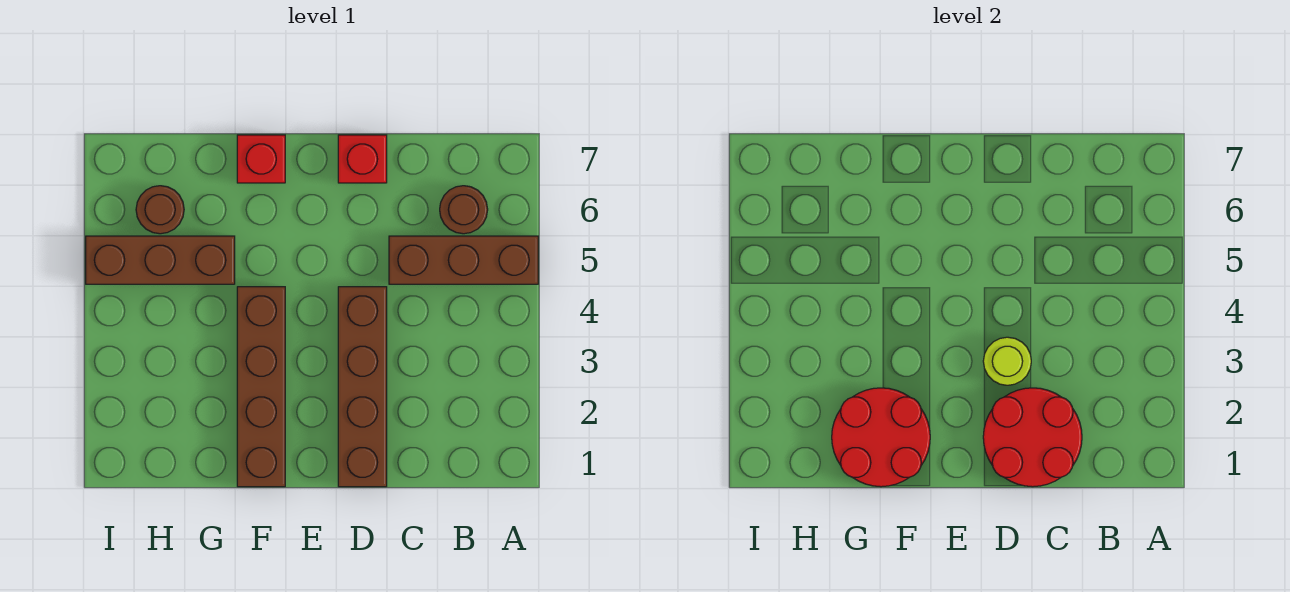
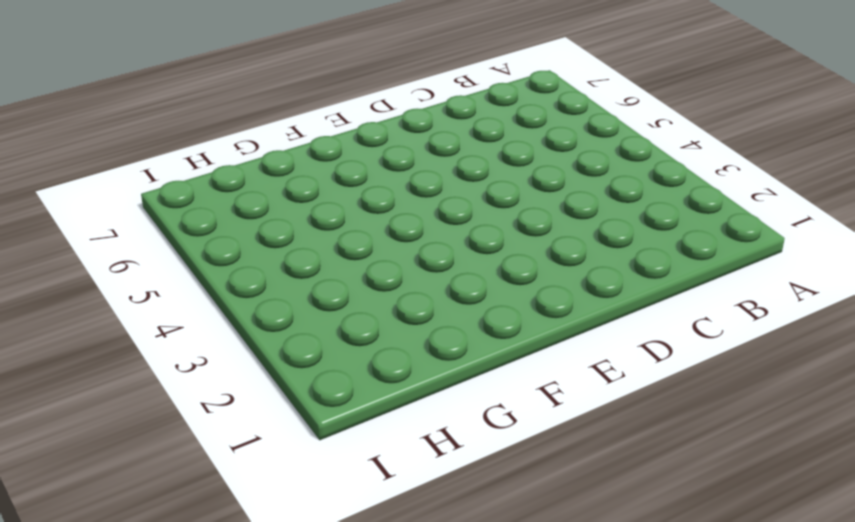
none -> brown 1x3 brick [389,236,538,284]
none -> brown 1x1 round brick [440,186,488,234]

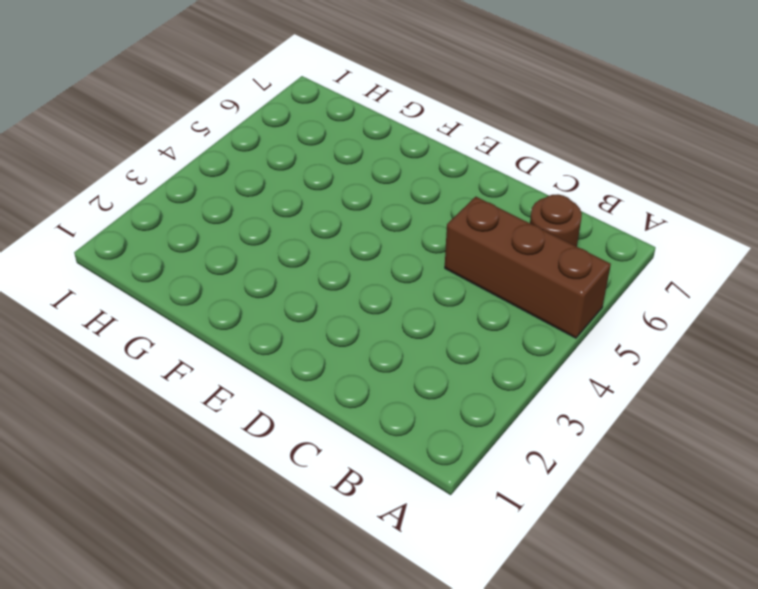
none -> brown 1x4 brick [338,287,387,487]
none -> red 1x1 brick [338,135,387,183]

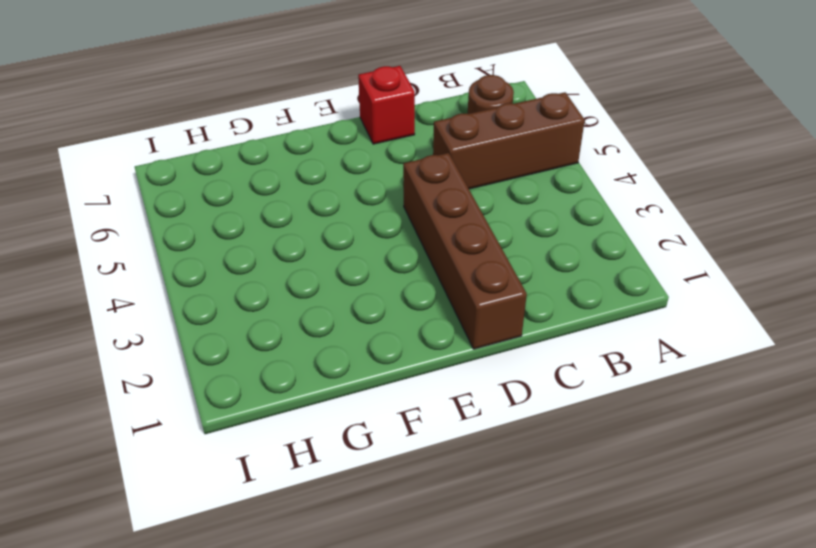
none -> brown 1x4 brick [237,287,285,487]
none -> red 1x1 brick [237,135,285,183]

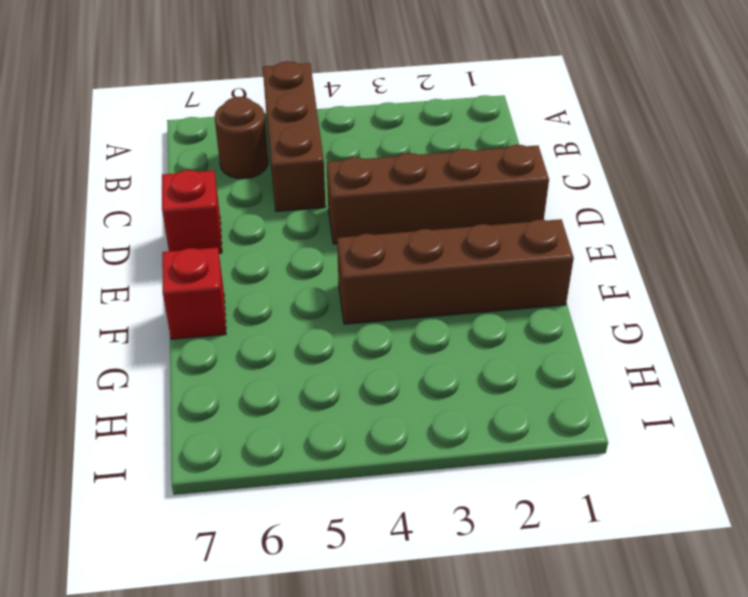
none -> brown 1x3 brick [86,236,235,284]
none -> brown 1x1 round brick [136,186,184,234]

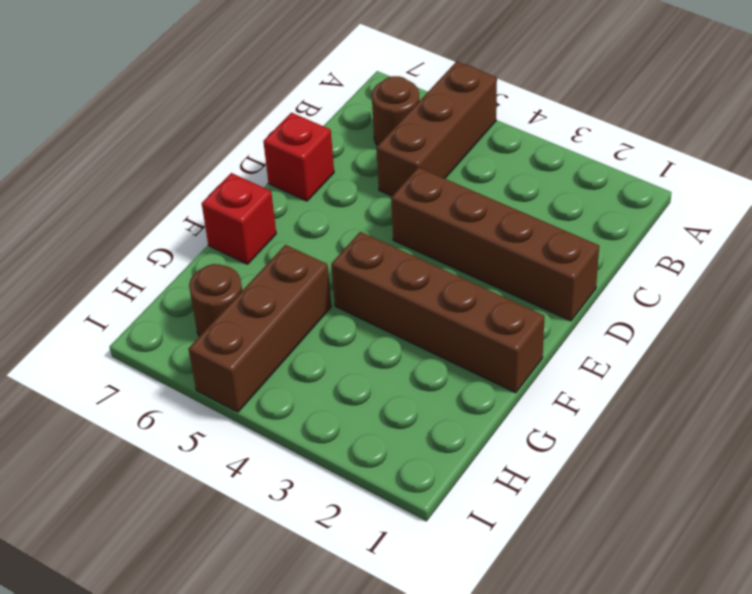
none -> red 2x2 round brick [983,388,1082,487]
none -> lime 1x1 round brick [983,337,1031,385]

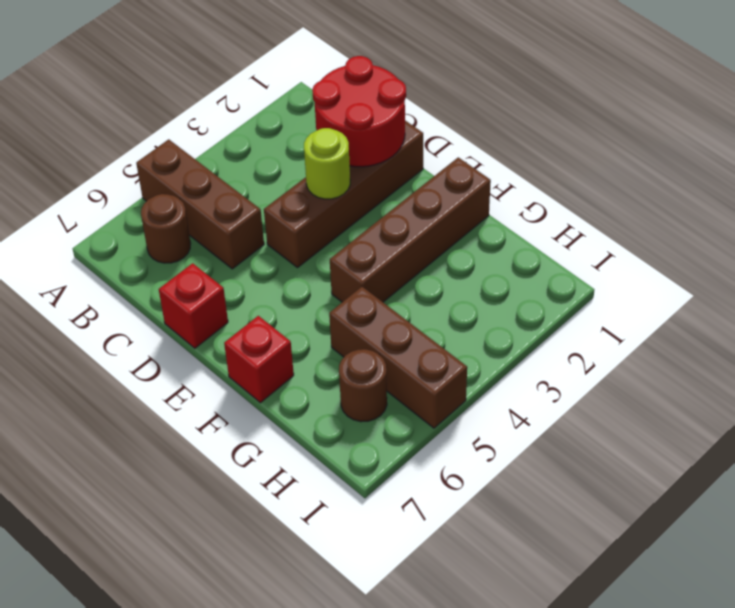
none -> red 2x2 round brick [832,388,930,487]

